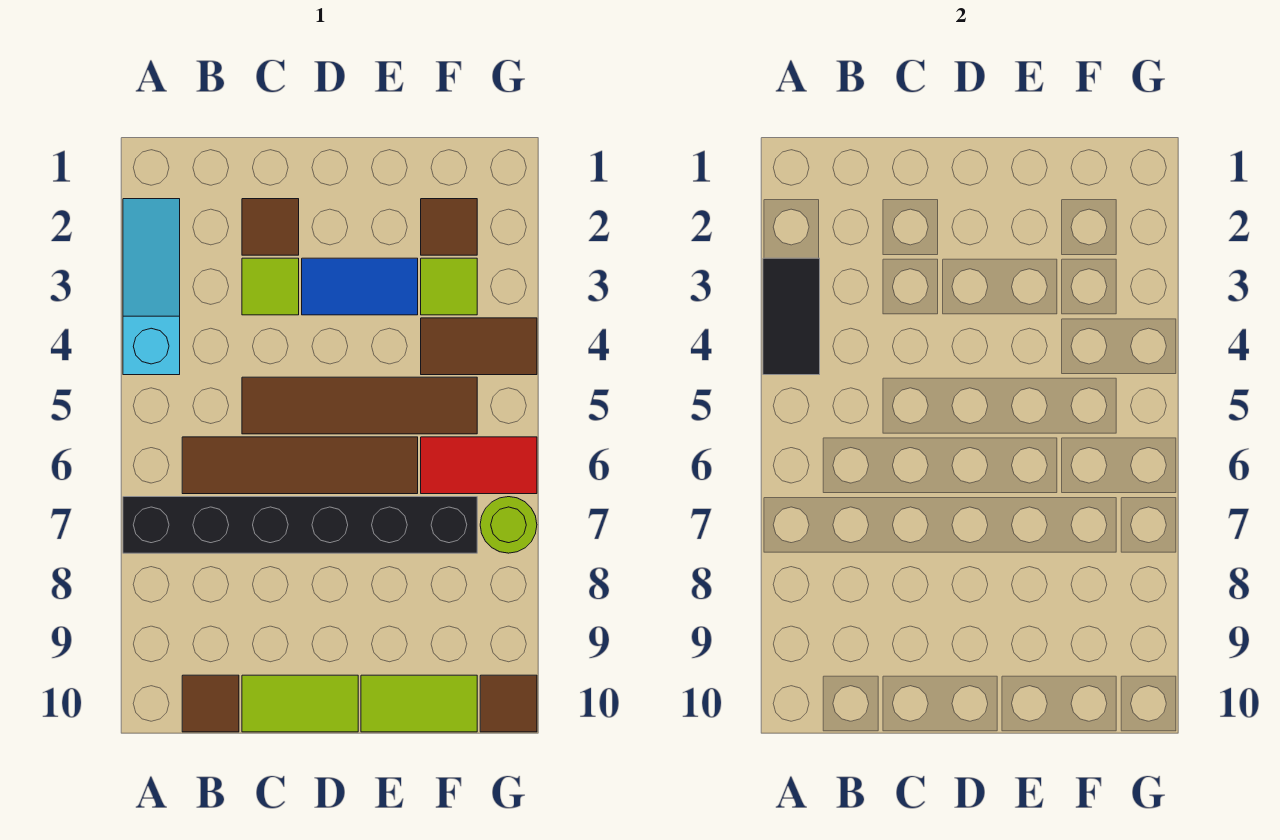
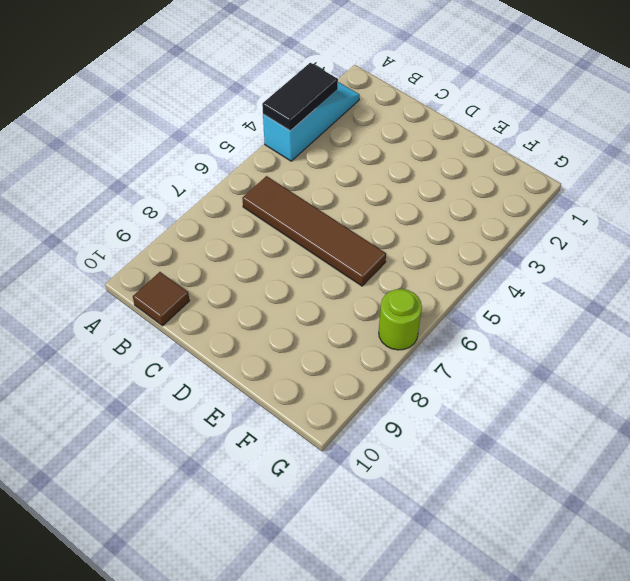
none -> black 1x6 brick [123,497,477,553]
none -> brown 1x1 tile [242,199,299,255]
none -> lime 1x1 tile [242,258,299,315]

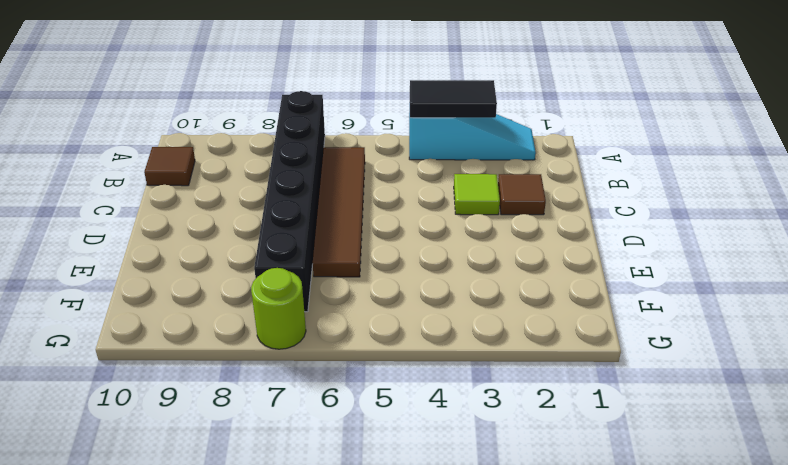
none -> brown 1x4 tile [242,377,477,434]
none -> lime 1x2 tile [242,675,358,732]
none -> blue 1x2 tile [302,258,418,315]

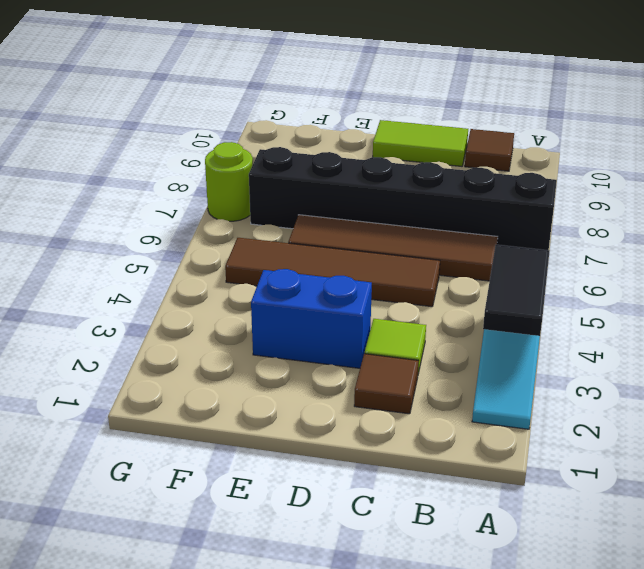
blue 1x2 brick [251,269,372,368] -> blue 1x2 tile [302,258,418,315]
none -> lime 1x2 tile [361,675,477,732]
none -> brown 1x1 tile [421,199,477,255]
none -> lime 1x1 tile [421,258,477,315]

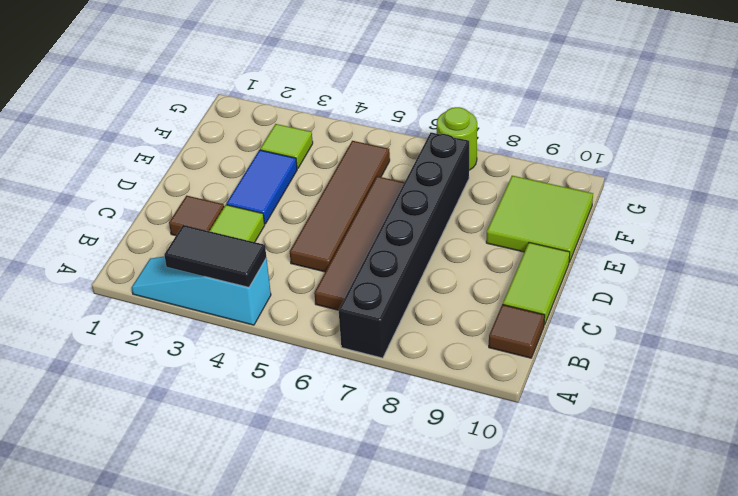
lime 2x2 tile [486,176,593,262] -> lime 1x2 tile [361,675,477,732]
none -> brown 1x1 tile [421,199,477,255]
none -> brown 1x2 tile [421,318,537,375]
none -> red 1x2 tile [421,437,537,494]

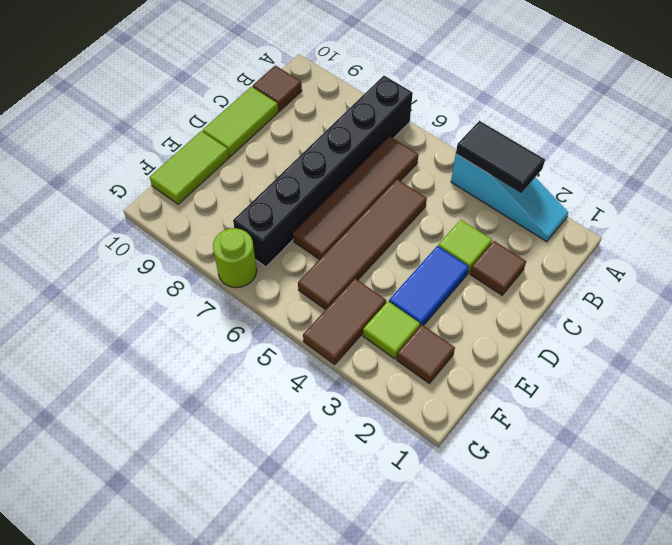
none -> red 1x2 tile [421,437,537,494]
none -> brown 1x1 tile [480,675,537,732]

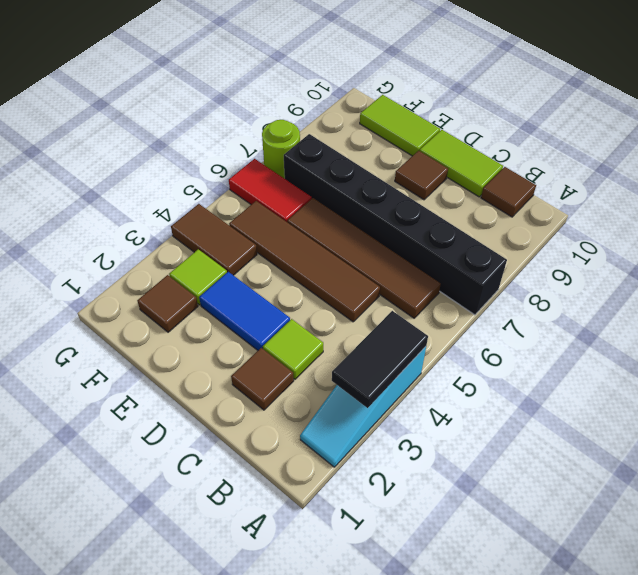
brown 1x1 tile [395,151,448,200] -> brown 1x1 tile moved to [480,675,537,732]

